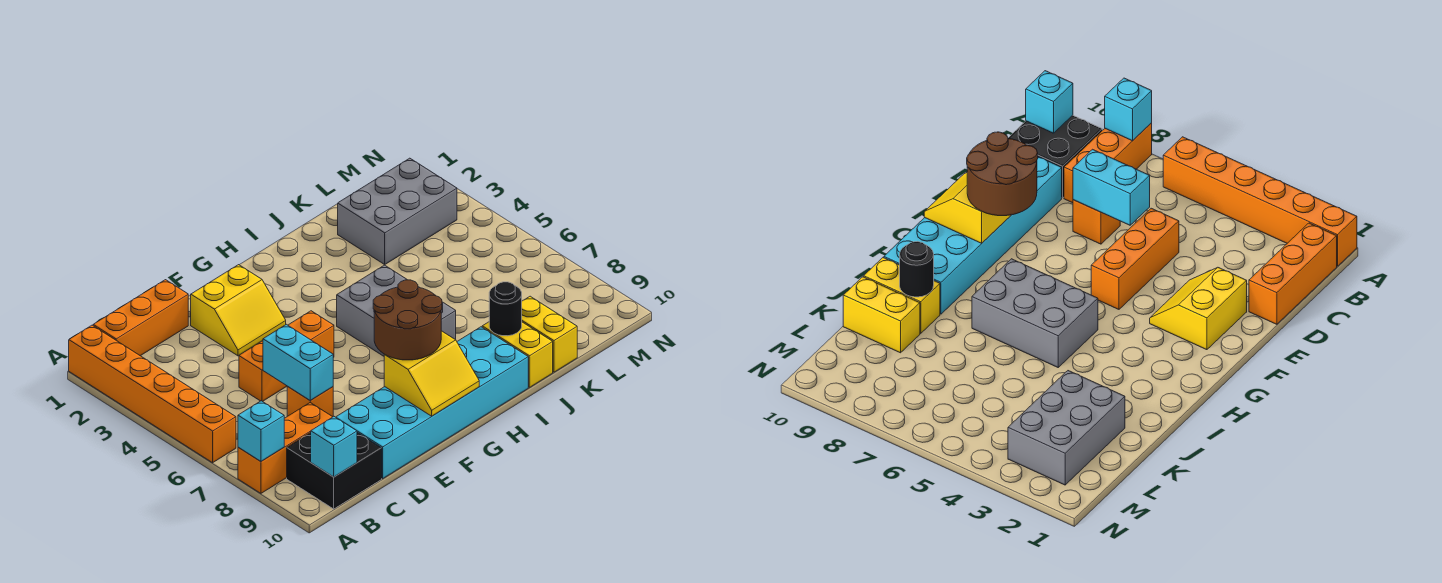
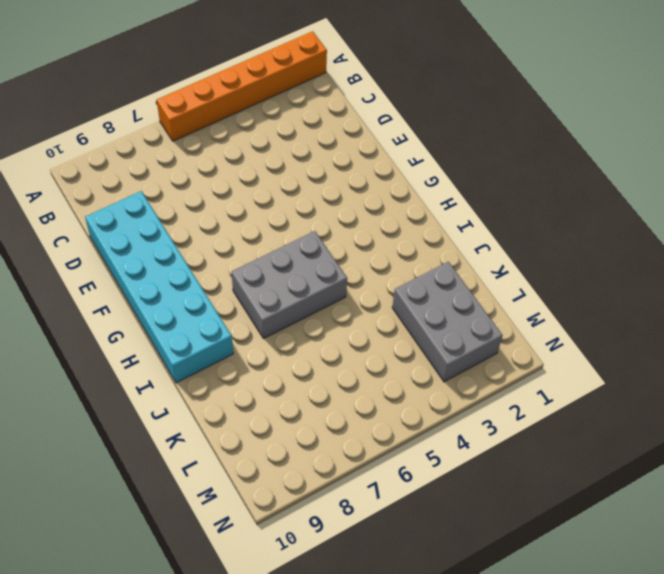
none -> orange 1x3 brick [238,403,332,493]
none -> orange 1x3 brick [93,280,188,356]
none -> black 2x2 brick [287,433,382,509]

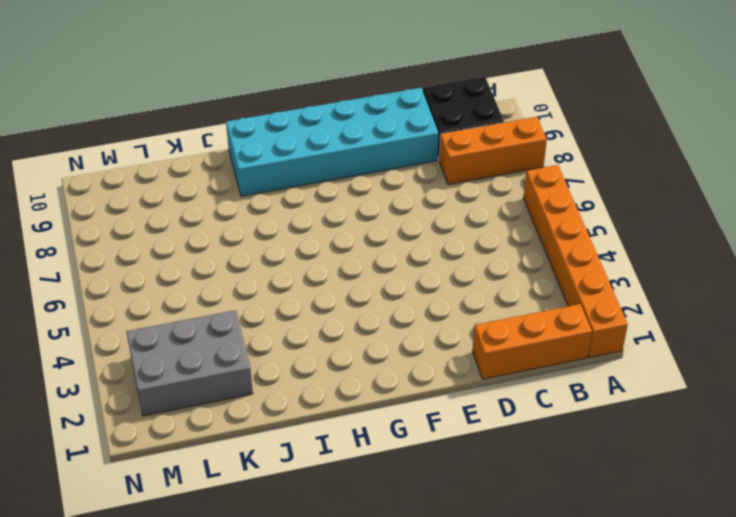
none -> orange 1x3 brick [239,311,334,402]
none -> orange 1x1 brick [287,386,333,417]
none -> yellow 2x2 slope [191,265,286,356]

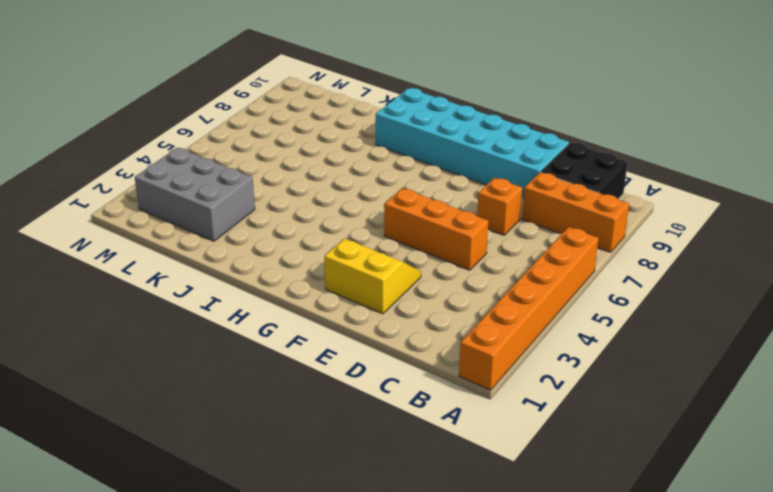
none -> orange 1x3 brick [93,280,188,356]
none -> grey 2x3 brick [337,265,456,356]
none -> yellow 1x2 brick [482,322,553,387]

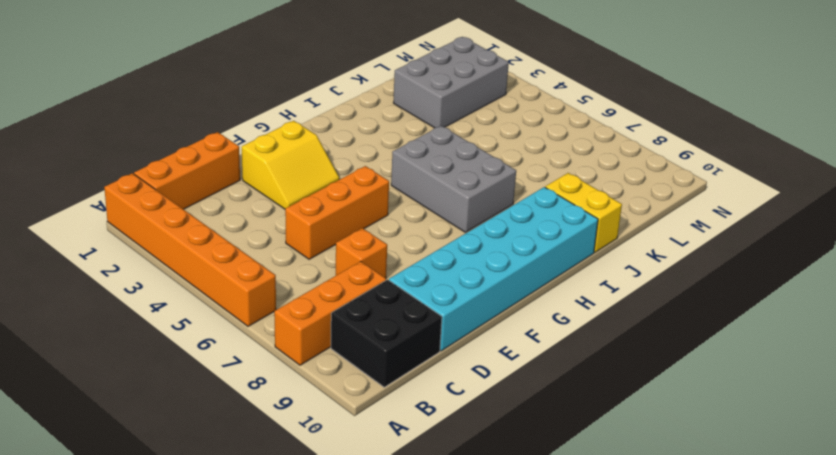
none -> yellow 1x2 brick [522,296,577,372]
none -> cyan 1x1 brick [238,401,284,461]
none -> cyan 1x1 brick [311,416,357,477]

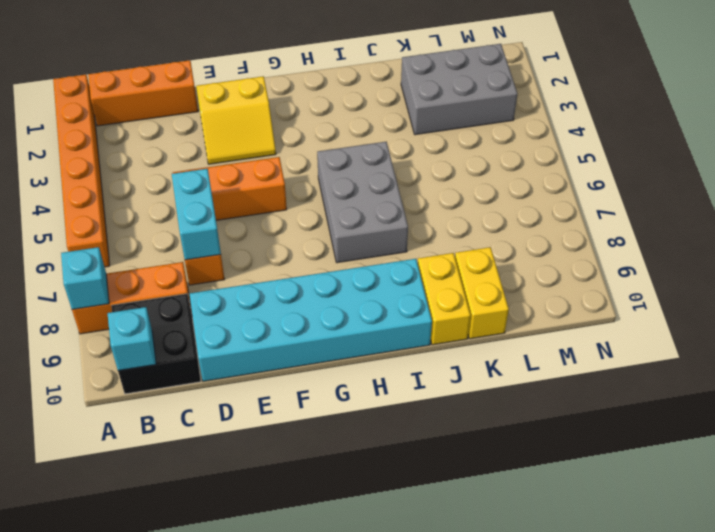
none -> yellow 2x2 slope [384,331,479,416]
none -> black 1x1 round brick [489,282,522,336]
none -> brown 2x2 round brick [373,280,442,360]

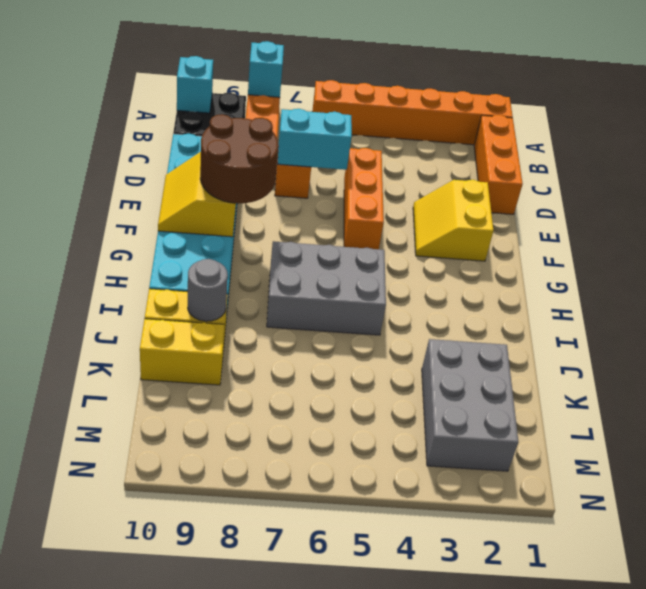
grey 1x1 round brick [188,259,228,321] -> black 1x1 round brick [489,282,522,336]

